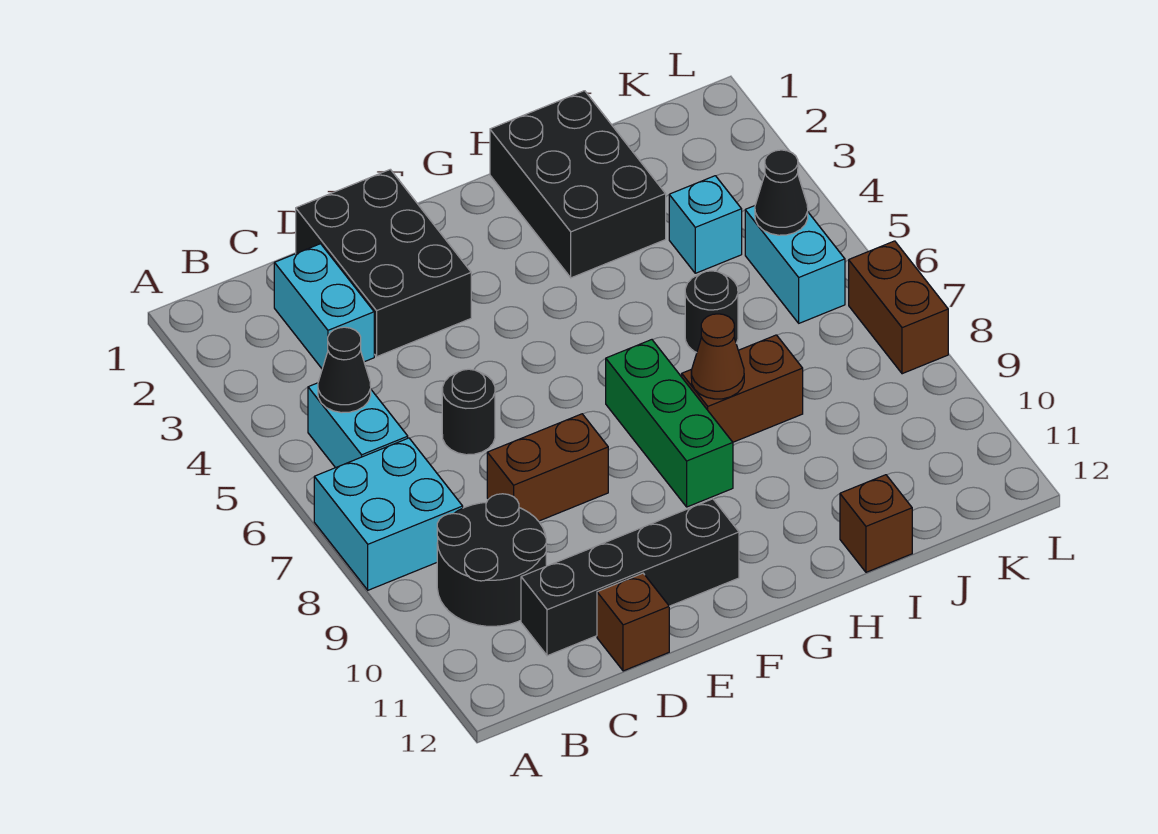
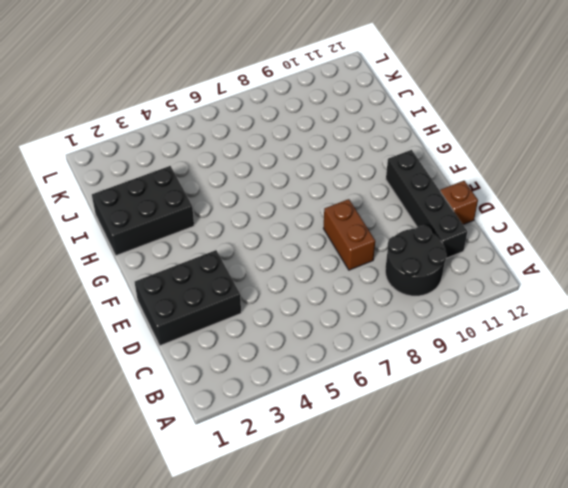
none -> cyan 2x2 brick [314,438,463,590]
none -> cyan 1x2 brick [308,383,408,468]
none -> cyan 1x2 brick [274,244,374,369]

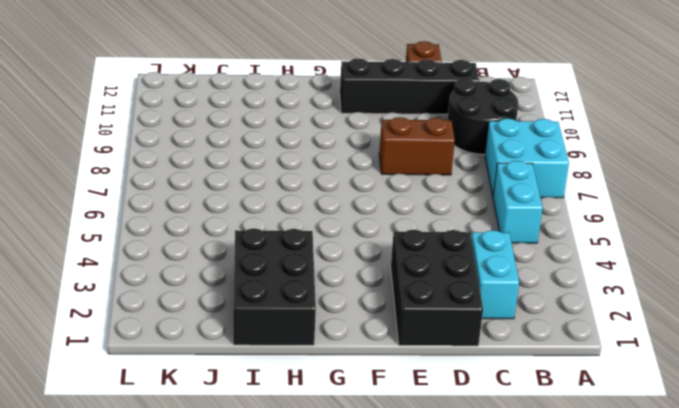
none -> black 1x1 round brick [442,369,495,455]
none -> green 1x3 brick [606,340,733,507]
none -> brown 1x2 brick [682,335,803,442]

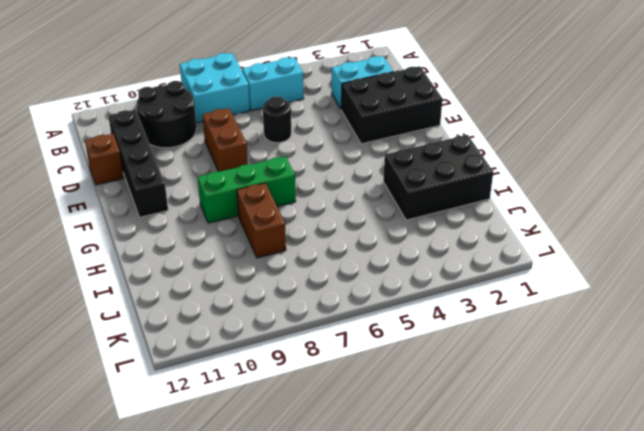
none -> black 1x1 round brick [685,271,738,353]
none -> brown 1x1 brick [840,475,912,572]
none -> cyan 1x1 brick [669,176,742,273]

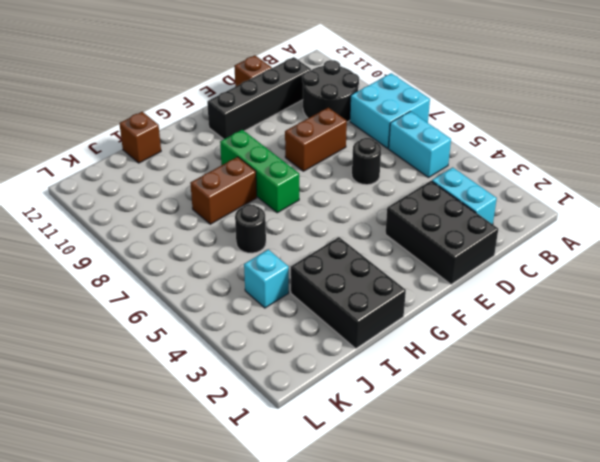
none -> cyan 1x2 brick [745,206,845,323]
none -> brown 1x2 brick [849,241,948,374]
none -> black 1x1 cone [318,327,371,413]

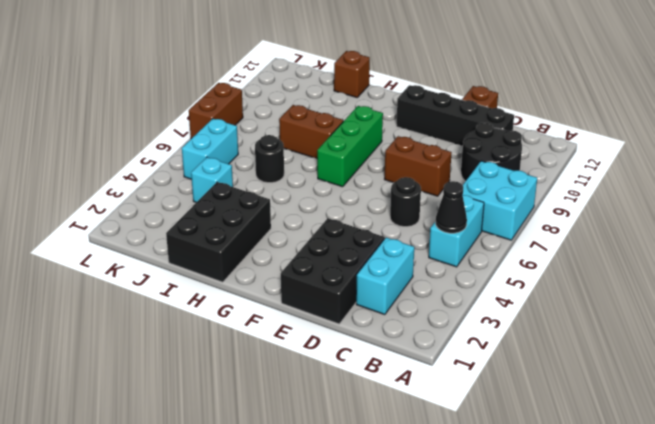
none -> brown 1x1 cone [691,314,744,399]
none -> black 1x1 cone [755,150,808,235]

